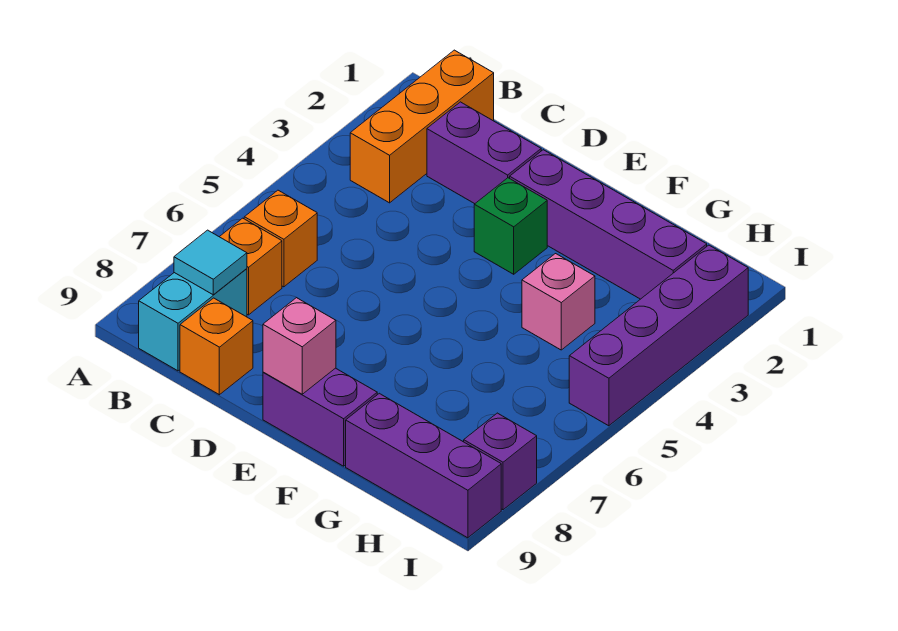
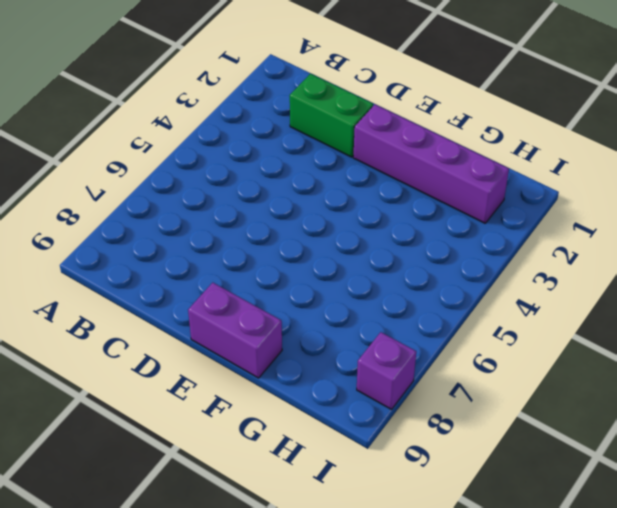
green 1x2 brick [290,74,373,157] -> purple 1x2 brick [427,102,541,204]
none -> orange 1x3 brick [350,50,494,203]
none -> orange 1x1 brick [244,190,317,287]
none -> orange 1x1 brick [220,218,282,315]

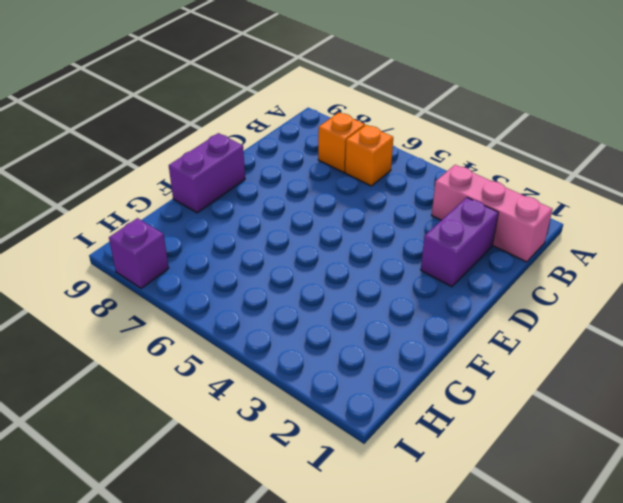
pink 1x3 brick [432,165,552,262] -> orange 1x3 brick [350,50,494,203]
none -> cyan 1x2 brick [139,269,247,371]
none -> orange 1x1 brick [180,298,253,395]
none -> purple 1x4 brick [510,150,707,299]

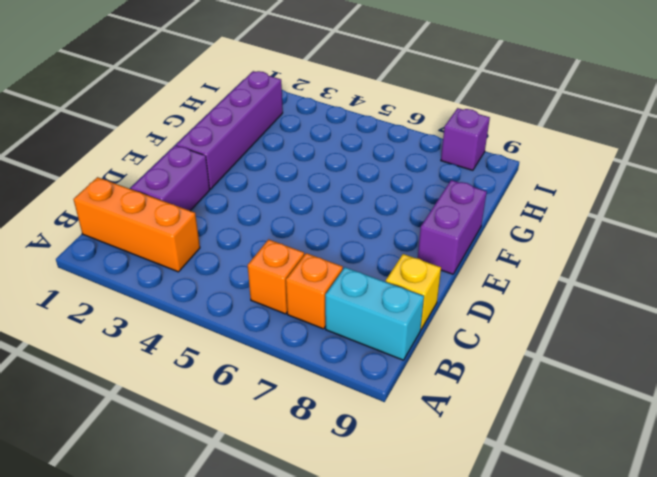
yellow 1x1 brick [386,254,441,329] -> orange 1x1 brick [180,298,253,395]
none -> green 1x1 brick [474,178,547,274]
none -> pink 1x1 brick [522,254,595,350]
none -> purple 1x3 brick [346,393,501,538]

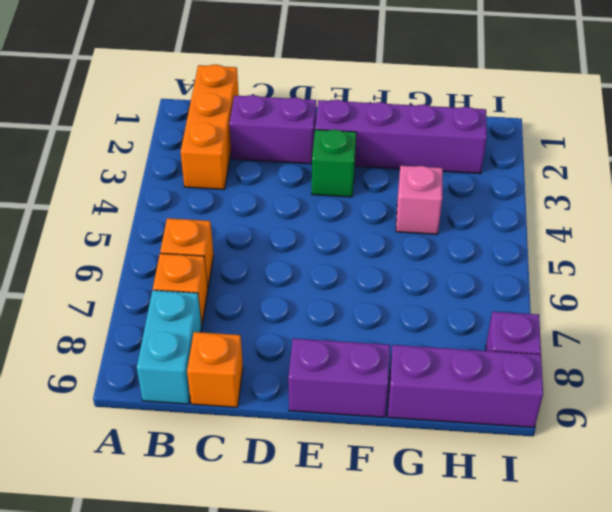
none -> purple 1x4 brick [569,245,748,426]
none -> cyan 1x1 tile [174,230,247,295]
none -> pink 1x1 brick [263,298,336,394]

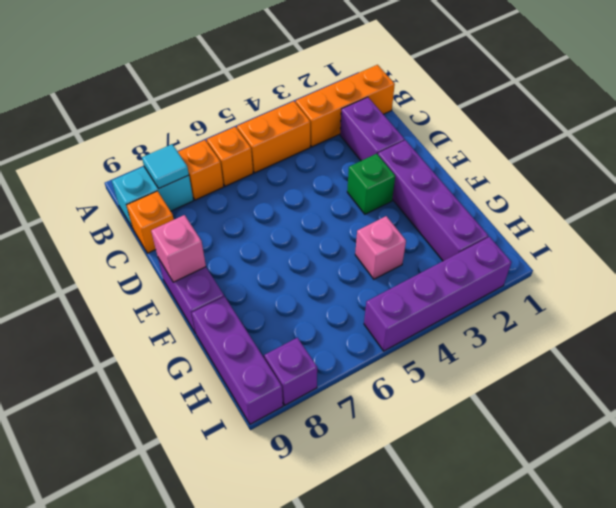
orange 1x2 brick [237,101,310,173] -> none

